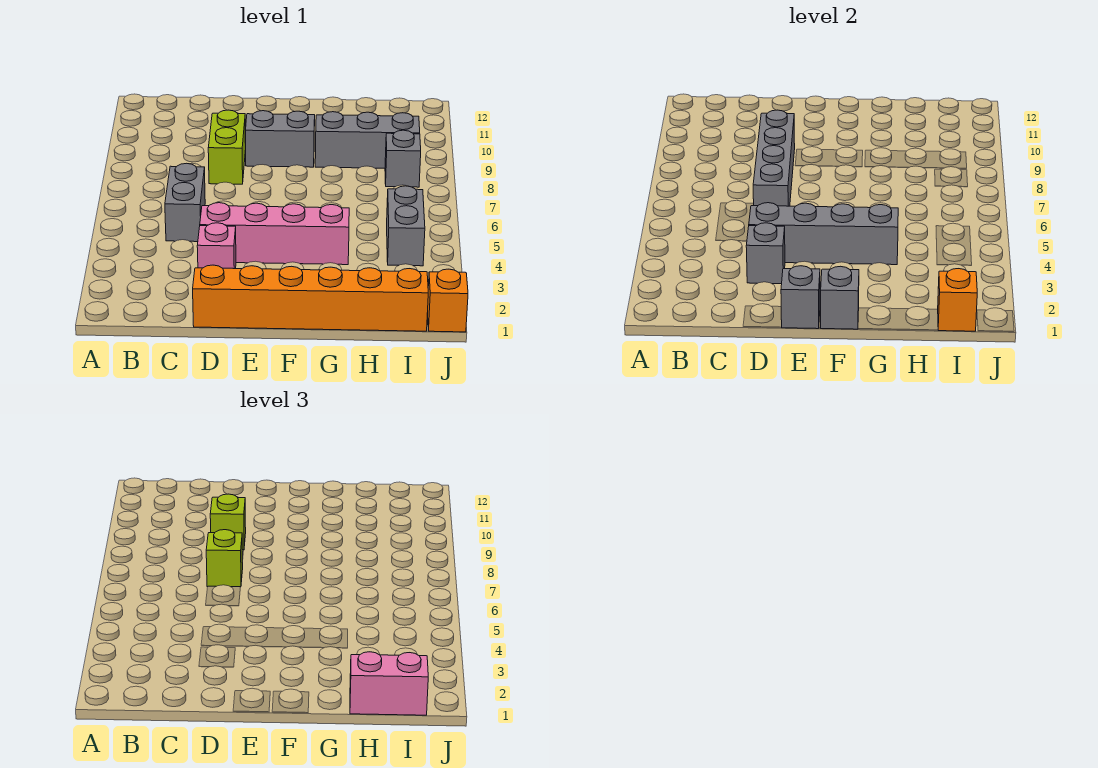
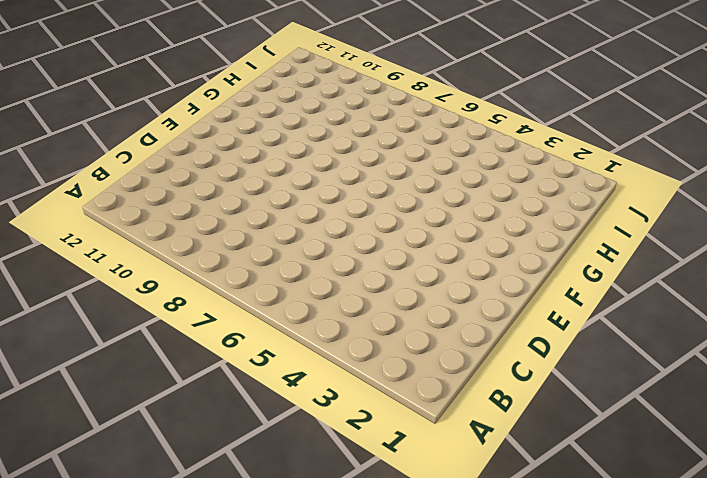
none -> grey 1x2 brick [165,163,205,242]
none -> orange 1x6 brick [193,265,428,331]
none -> pink 1x1 brick [197,223,236,269]

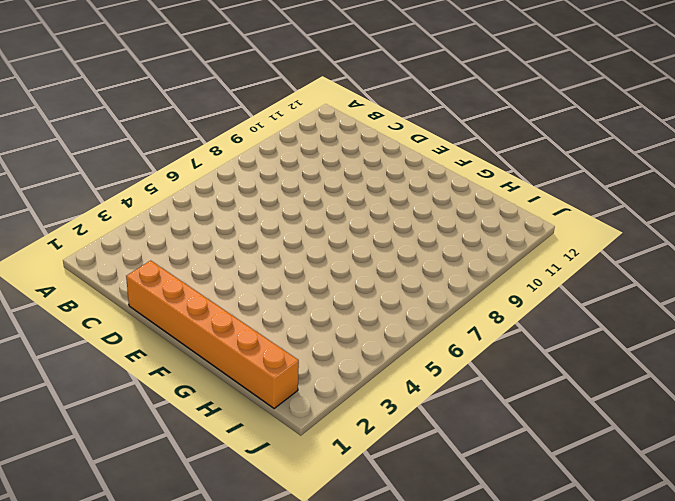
none -> grey 1x2 brick [165,163,205,242]
none -> pink 1x1 brick [197,223,236,269]
none -> pink 1x4 brick [200,203,349,265]

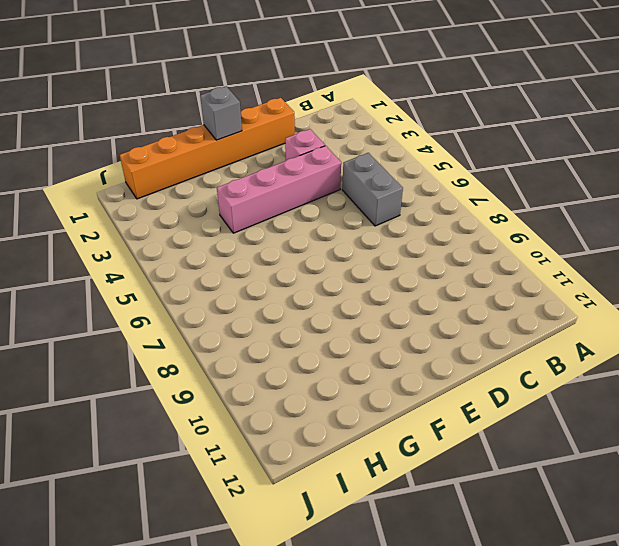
none -> lime 1x2 brick [208,110,246,184]
none -> grey 1x2 brick [246,111,315,167]
none -> grey 1x3 brick [315,112,420,168]

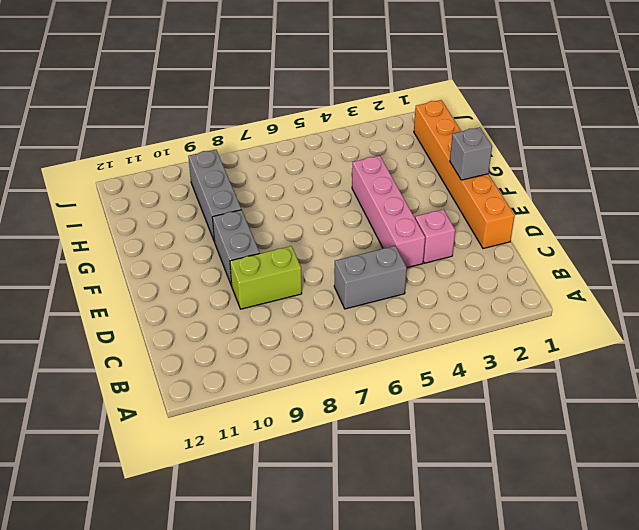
none -> grey 1x2 brick [387,186,425,266]
none -> grey 1x1 brick [385,130,421,187]
none -> orange 1x1 brick [428,269,468,332]

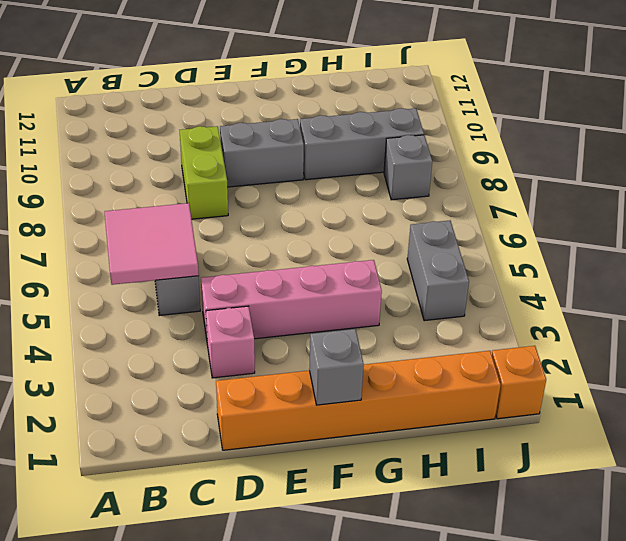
pink 2x2 tile [105,203,199,285] -> none
none -> grey 1x1 brick [746,223,785,284]
none -> grey 1x4 brick [749,203,898,265]
none -> grey 1x4 brick [753,110,795,206]

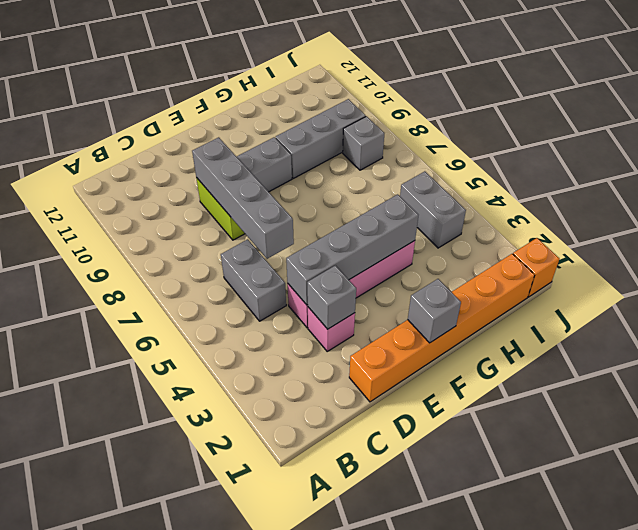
none -> grey 1x1 brick [781,266,820,329]
none -> orange 1x1 brick [938,269,977,331]
none -> lime 1x1 brick [206,530,243,587]

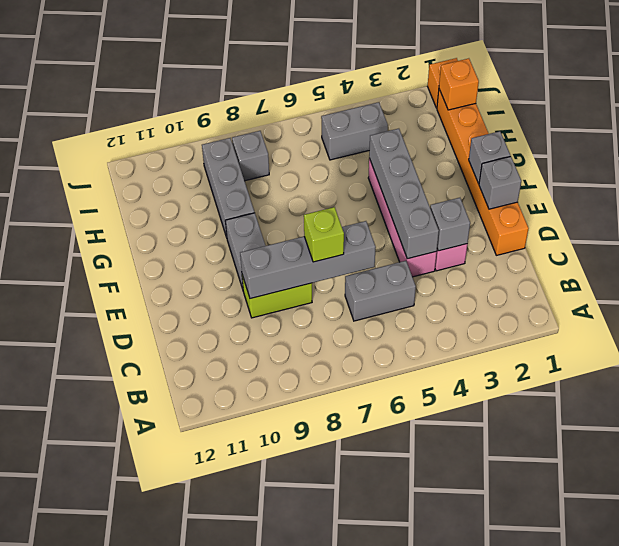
none -> lime 1x1 brick [210,494,246,550]
none -> pink 1x2 brick [350,652,428,715]

